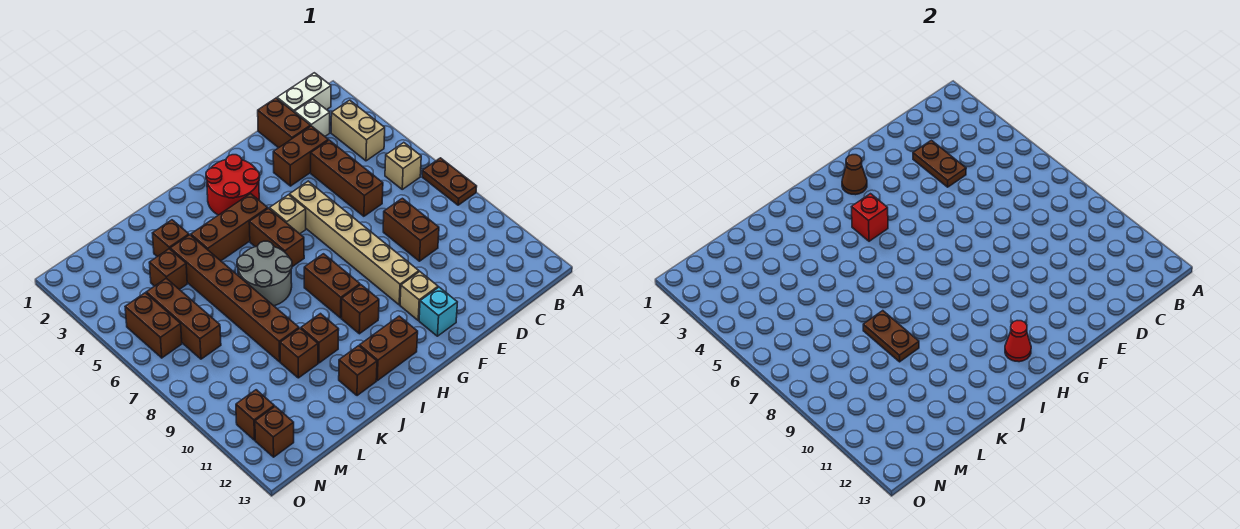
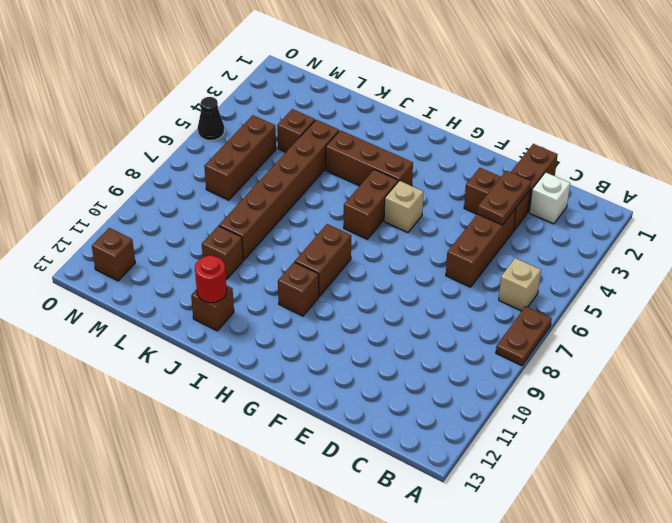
red 1x1 round brick [195,255,227,303] -> none
black 1x1 cone [198,97,224,140] -> none
none -> white 1x2 brick [277,73,331,112]
none -> tan 1x2 brick [331,100,385,161]
none -> brown 1x2 brick [383,198,439,261]
none -> tan 1x6 brick [289,181,419,305]

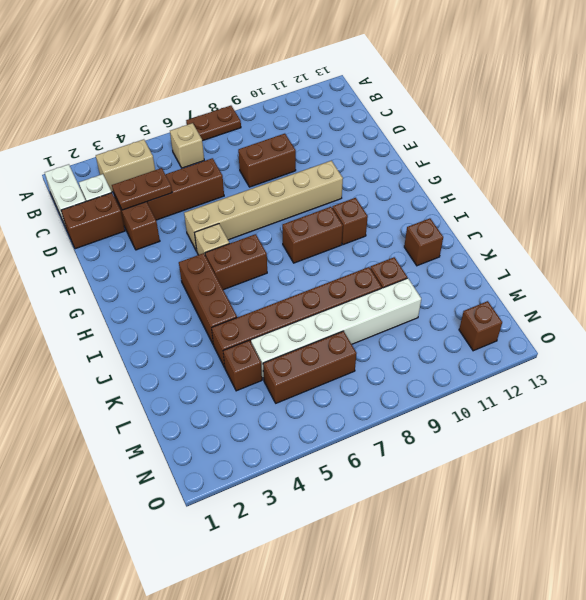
white 1x6 brick [251,278,421,380] -> none
none -> tan 1x1 brick [400,272,438,320]
none -> cyan 1x1 brick [419,287,457,336]
none -> red 2x2 round brick [206,155,260,215]
none -> brown 1x2 brick [360,316,418,381]

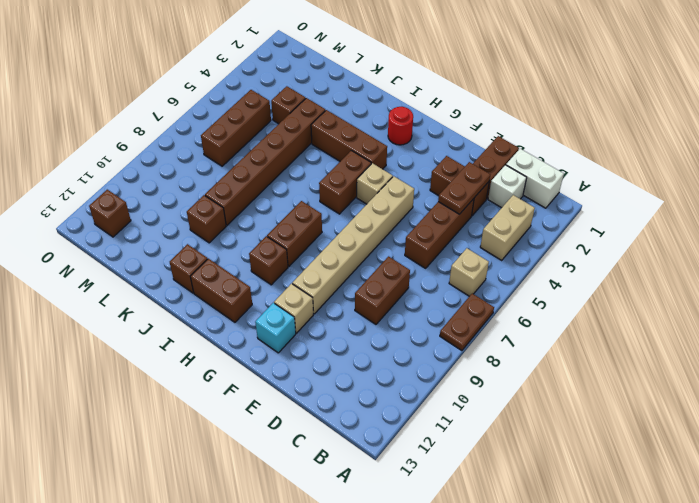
red 1x1 round brick [388,107,413,145] -> red 2x2 round brick [206,155,260,215]
none -> grey 2x2 round brick [237,241,292,306]
none -> brown 1x1 brick [301,314,339,363]
none -> brown 1x1 brick [153,220,189,257]
none -> brown 1x2 brick [125,293,182,358]

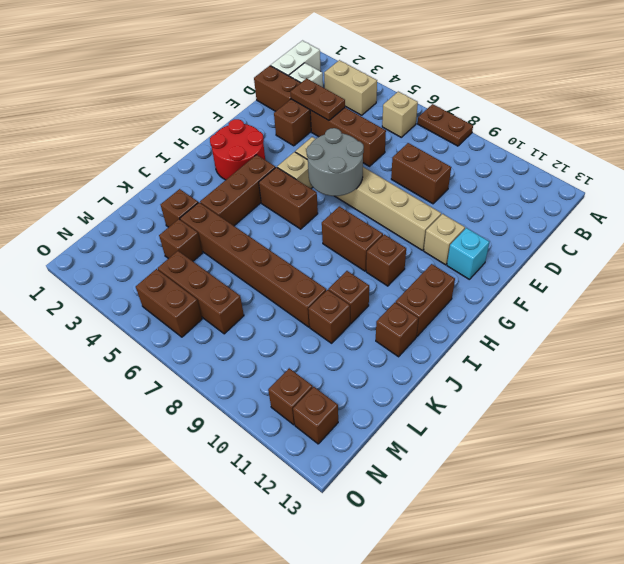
grey 2x2 round brick [306,128,364,196] -> grey 2x2 round brick moved to [237,241,292,306]
none -> brown 1x1 cone [842,155,867,195]
none -> red 1x1 brick [852,194,888,241]
none -> red 1x1 cone [1005,321,1031,362]
none -> brown 1x2 plate [863,311,919,362]

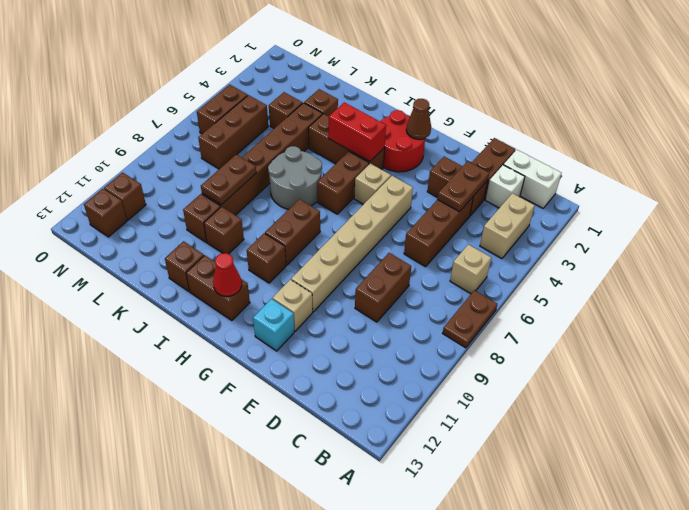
red 1x2 brick [329,102,386,162] -> red 1x1 brick [852,194,888,241]

